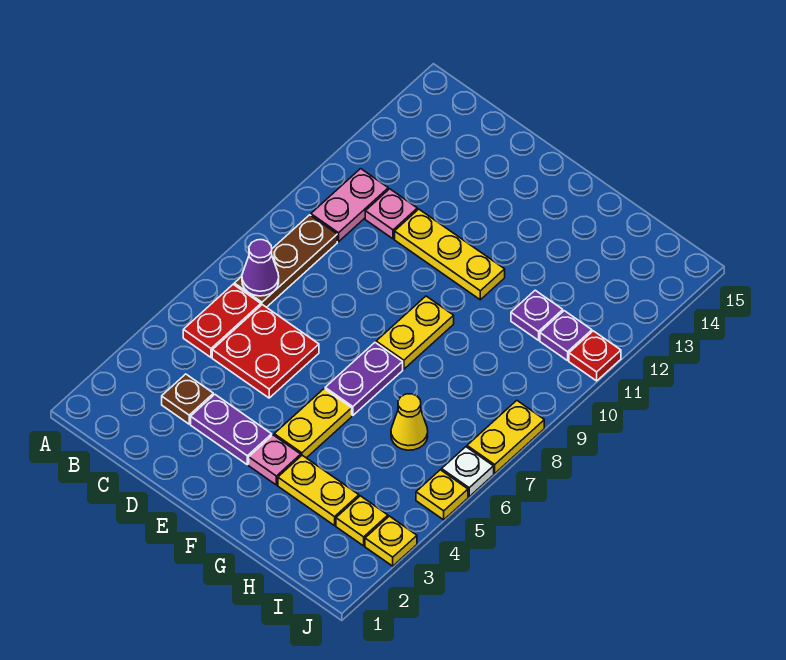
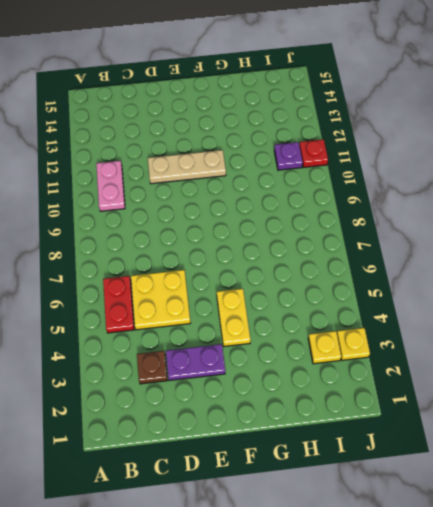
yellow 2x2 plate [131,270,190,330] -> red 2x2 plate [212,305,319,398]
tan 1x3 plate [148,150,226,184] -> yellow 1x3 plate [395,209,505,300]
none -> brown 1x3 plate [234,215,337,307]
none -> pink 1x1 plate [365,189,417,239]
none -> pink 1x1 plate [249,435,301,485]

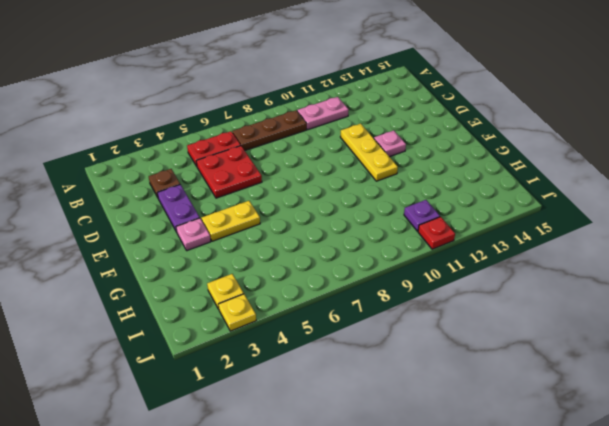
pink 1x1 plate [374,130,406,157] -> pink 1x1 plate moved to [365,189,417,239]
none -> purple 1x2 plate [325,343,403,415]
none -> yellow 1x2 plate [376,296,454,369]
none -> yellow 1x2 plate [278,455,359,526]

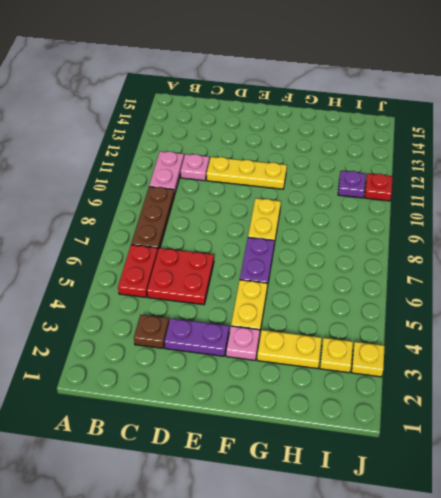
none -> yellow 1x1 cone [391,394,428,450]
none -> purple 1x1 plate [511,290,563,340]
none -> yellow 1x1 plate [416,470,468,520]

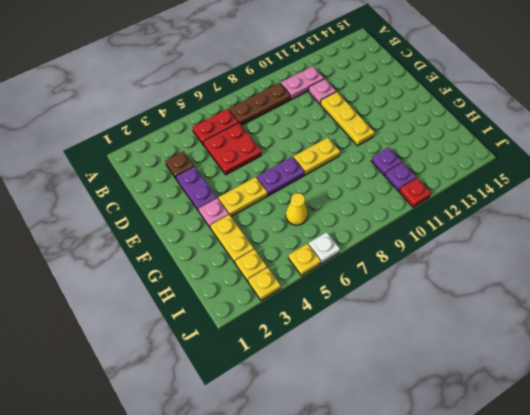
none -> yellow 1x2 plate [467,401,544,473]
none -> purple 1x1 cone [242,240,279,296]

